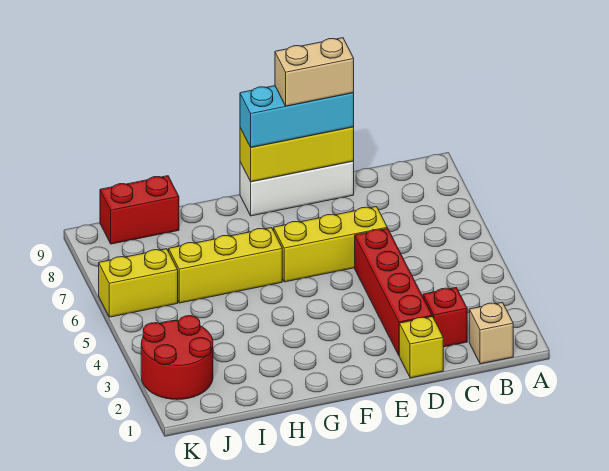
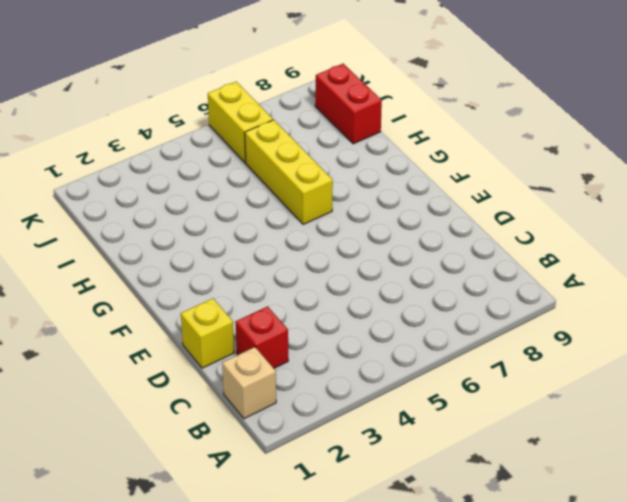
none -> red 1x4 brick [355,228,432,355]
none -> yellow 1x3 brick [274,207,387,282]
none -> white 1x3 brick [240,161,354,216]

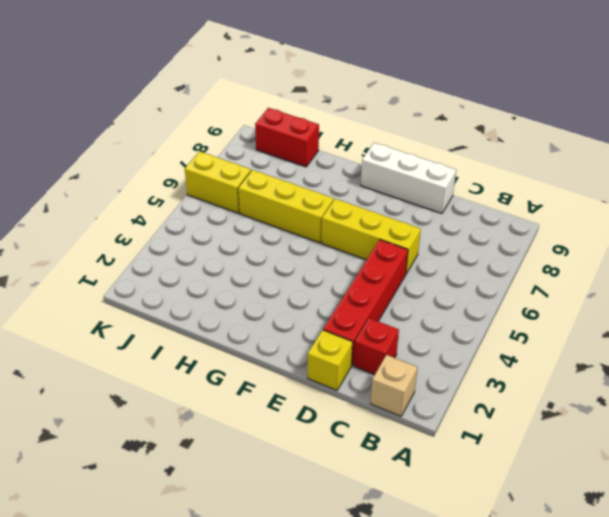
none -> red 2x2 round brick [141,316,213,400]
none -> yellow 1x3 brick [240,127,354,182]
none -> cyan 1x3 brick [240,86,354,147]

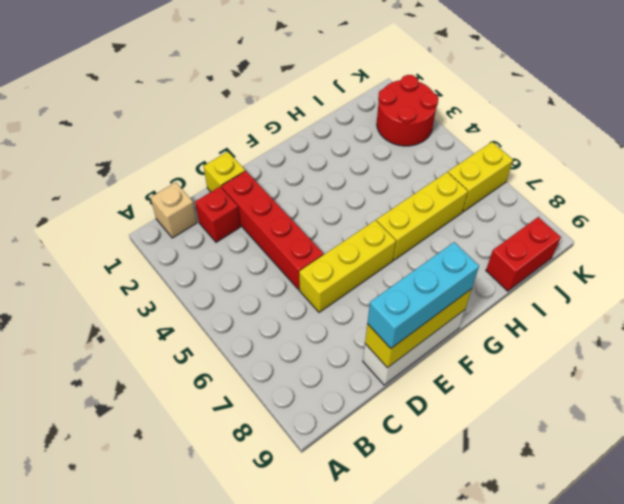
none -> tan 1x2 brick [275,38,354,106]

